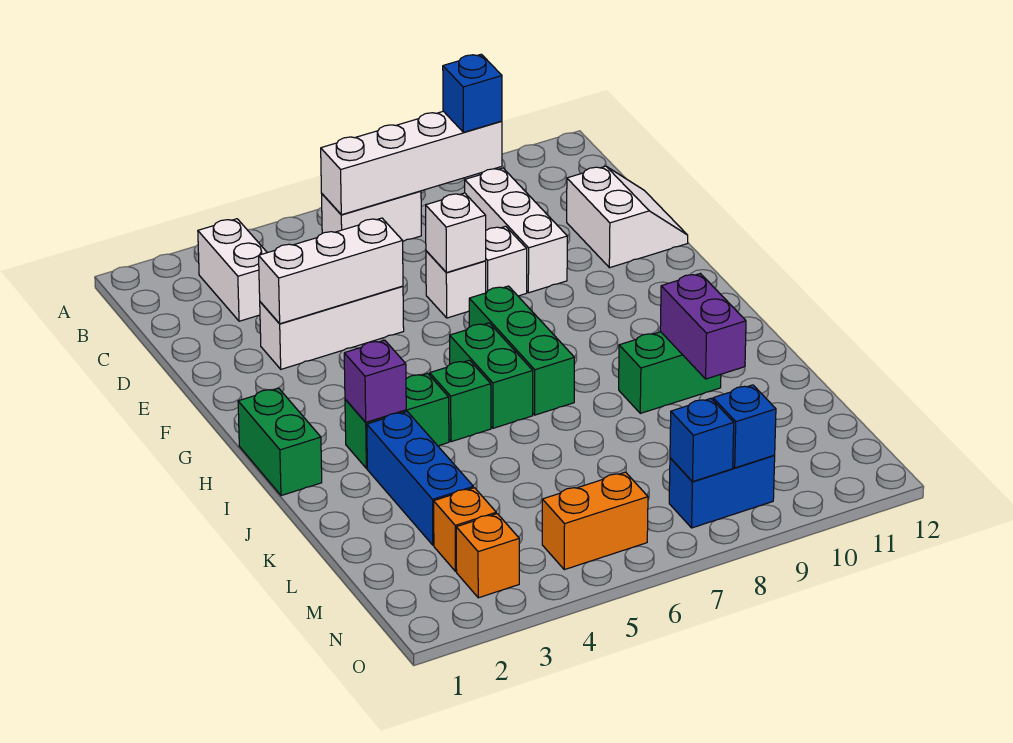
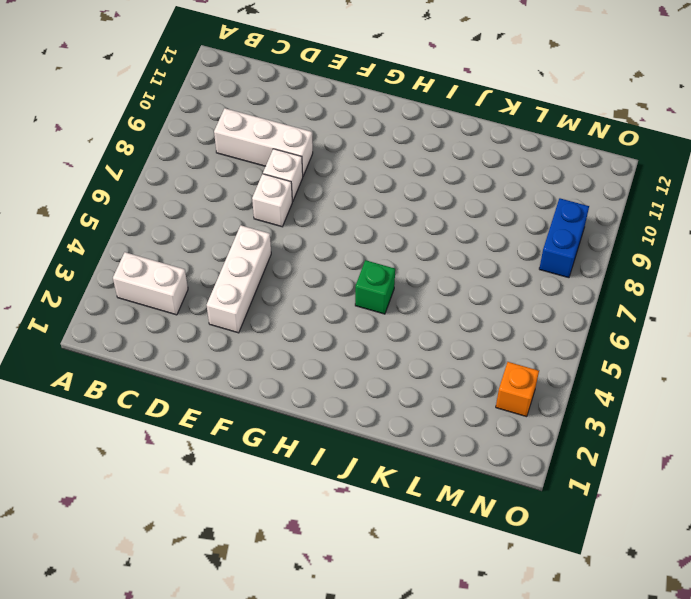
none -> white 1x2 brick [322,191,421,241]
none -> white 2x2 slope [567,166,688,268]
none -> green 1x3 brick [469,286,575,415]

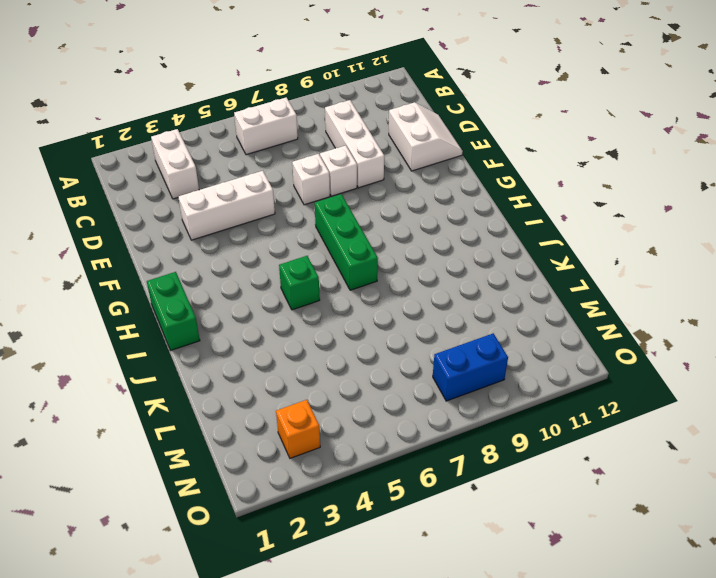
none -> green 1x2 brick [450,323,533,428]
none -> green 1x2 brick [345,373,449,469]
none -> blue 1x3 brick [367,412,473,545]

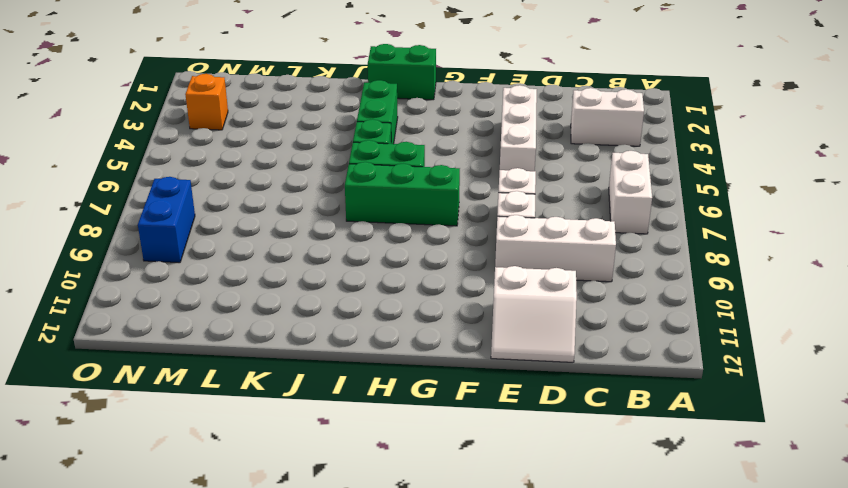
none -> blue 1x3 brick [367,412,473,545]
none -> green 1x2 brick [619,332,721,413]
none -> orange 1x1 brick [434,488,496,571]

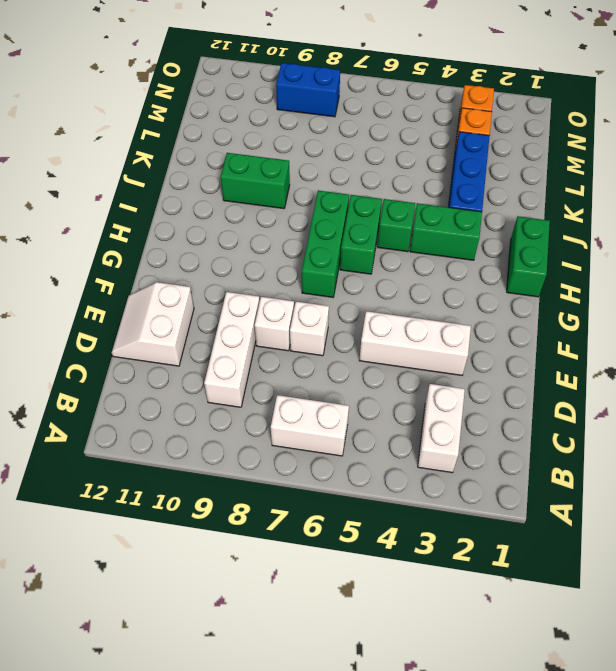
none -> orange 1x2 brick [542,472,648,570]
none -> white 1x4 brick [321,111,502,215]
none -> white 1x3 brick [259,218,403,324]

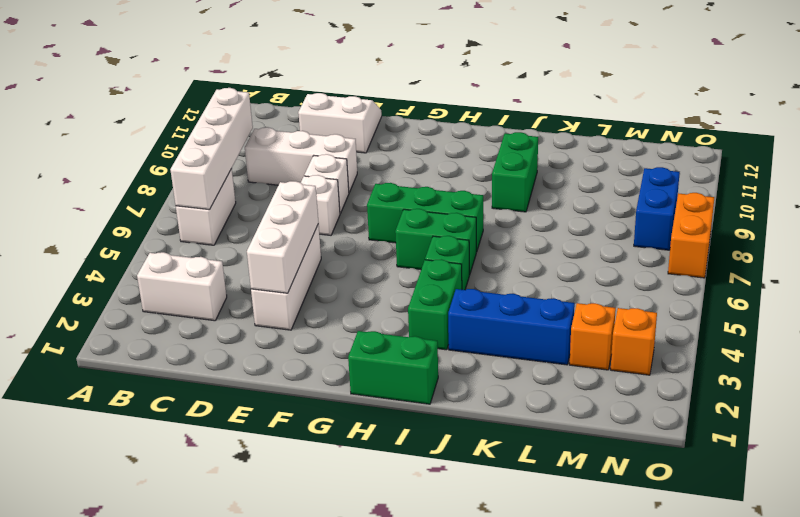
orange 1x2 brick [668,193,714,278] -> orange 1x2 brick moved to [542,472,648,570]
none -> white 1x1 brick [426,193,486,273]
none -> purple 1x1 brick [344,340,406,422]
none -> purple 1x2 brick [660,274,746,379]

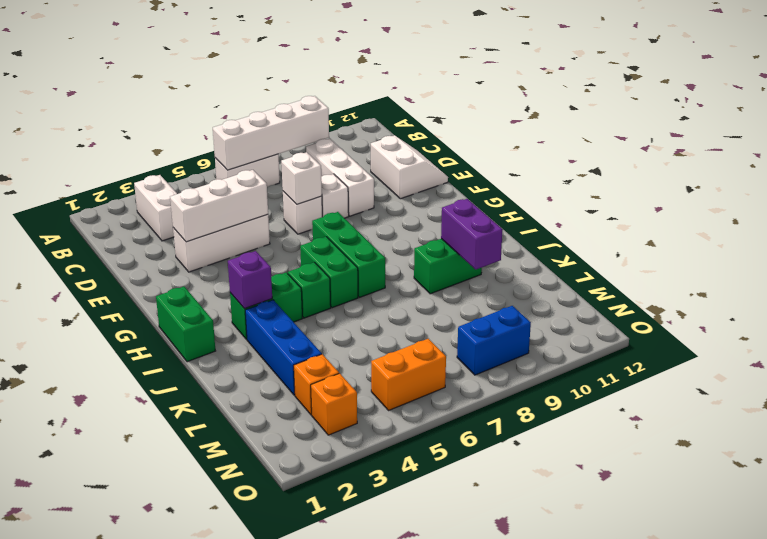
none -> blue 1x1 brick [670,398,734,481]
none -> blue 1x1 brick [713,385,776,468]
none -> blue 1x1 brick [443,54,502,132]

